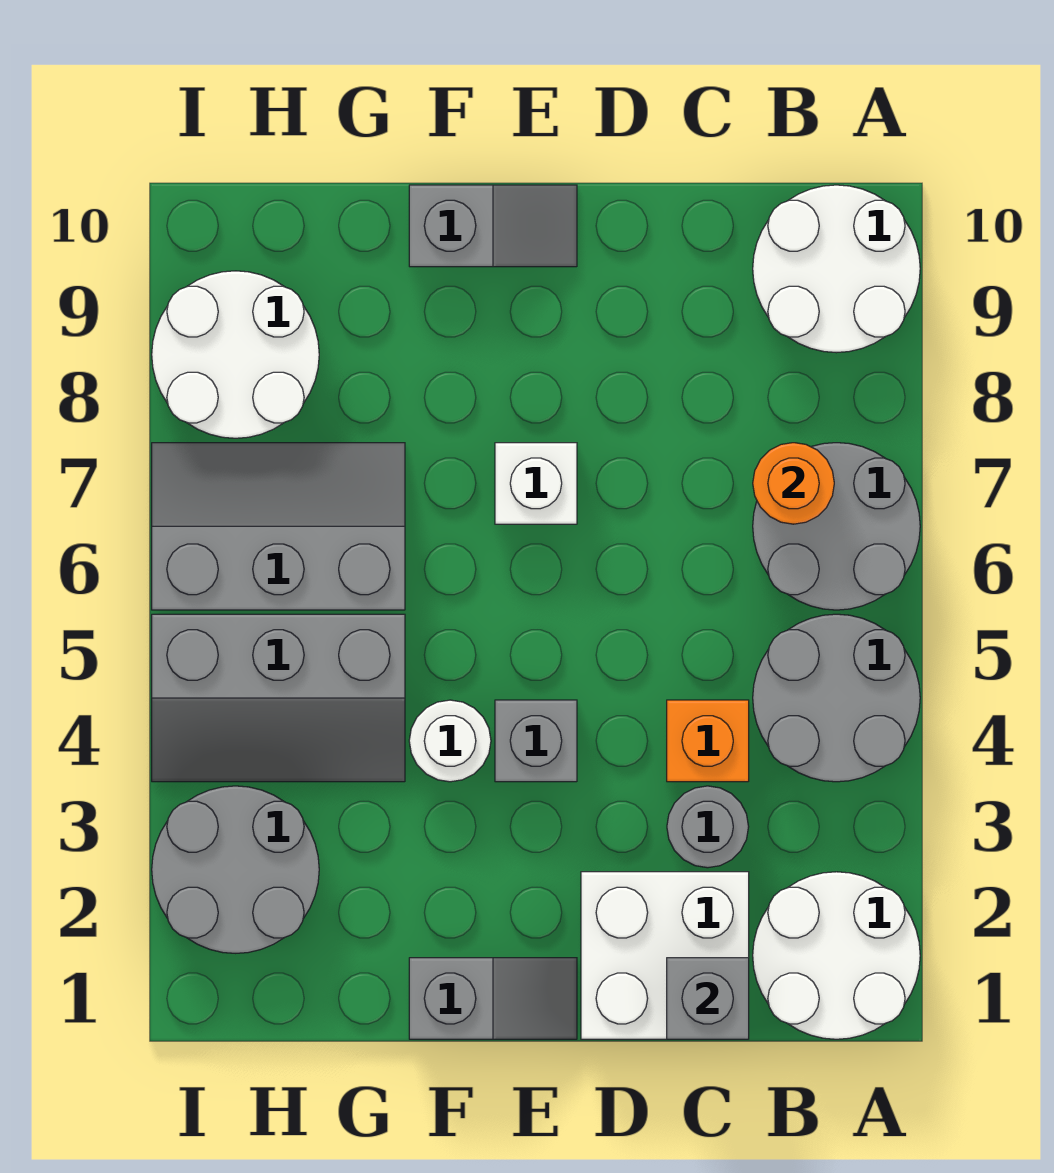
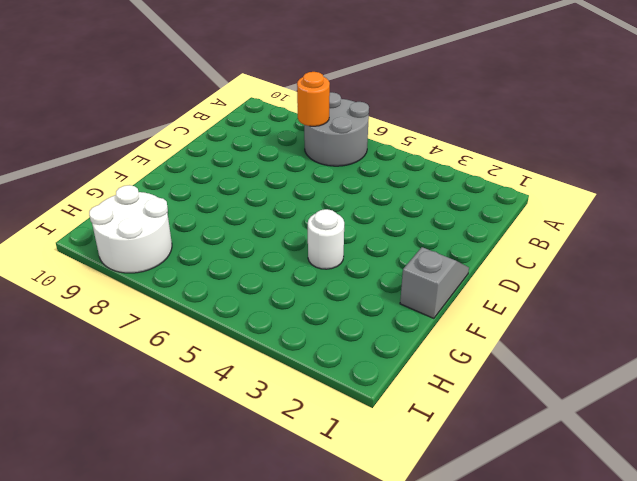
none -> white 2x2 round brick [753,872,920,1039]
none -> grey 2x2 round brick [753,614,920,782]
none -> white 2x2 round brick [753,185,920,353]

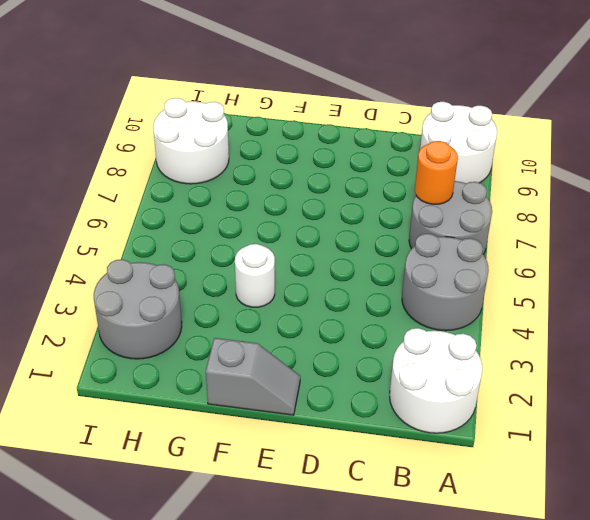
none -> white 2x2 brick [581,872,749,1039]
none -> grey 1x1 round brick [667,786,749,868]
none -> orange 1x1 brick [667,700,749,782]

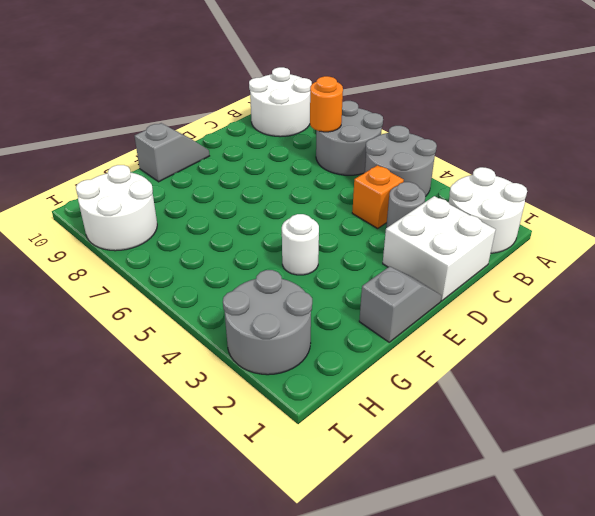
none -> grey 1x1 brick [495,700,577,782]
none -> white 1x1 brick [495,443,577,524]
none -> grey 2x3 slope [152,614,405,782]

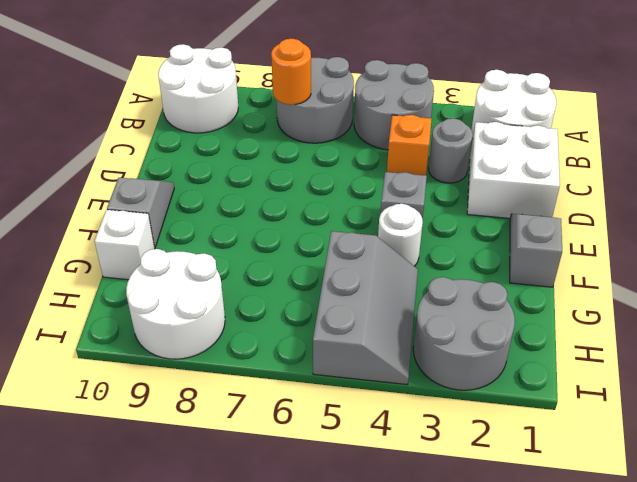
white 1x1 brick [95,210,155,280] -> white 1x1 brick moved to [495,443,577,524]
none -> grey 2x3 slope [152,443,405,610]
none -> grey 1x1 brick [667,958,749,1039]

